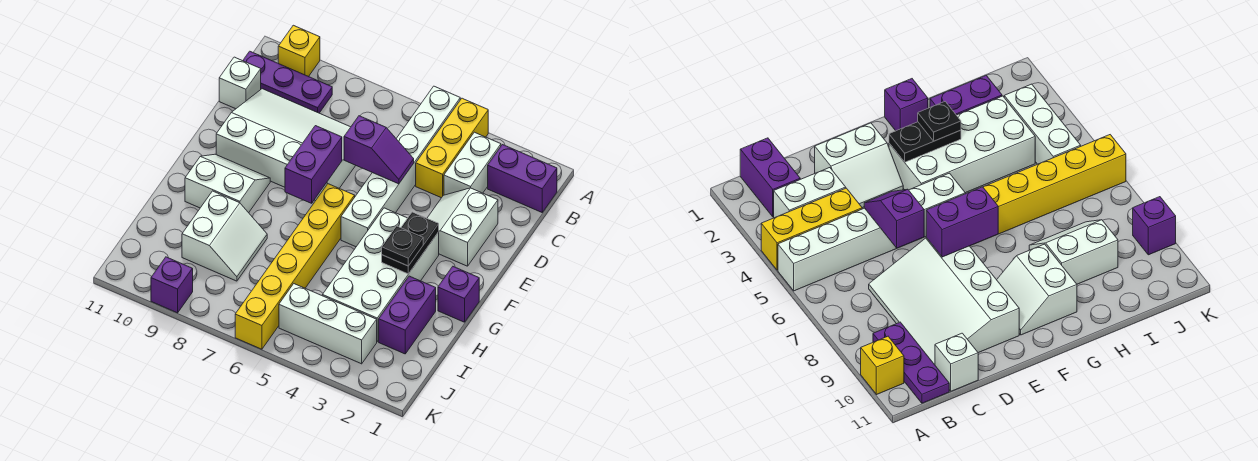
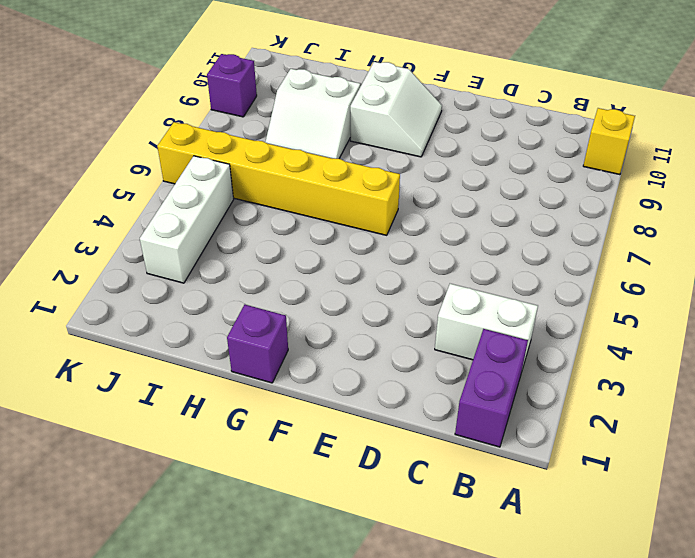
none -> yellow 1x3 brick [416,98,488,198]
none -> white 1x6 brick [341,86,460,247]
none -> purple 1x3 plate [243,51,332,113]

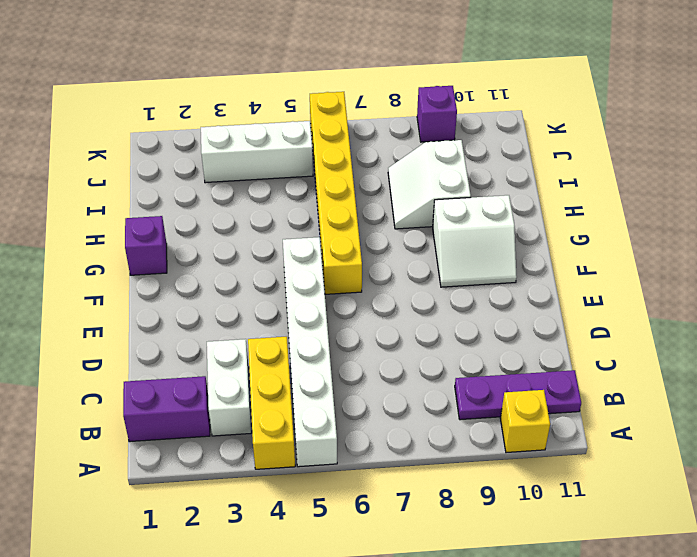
none -> white 3x4 slope [216,89,356,201]
none -> white 1x1 brick [219,57,261,109]
none -> white 2x2 slope [427,188,498,266]

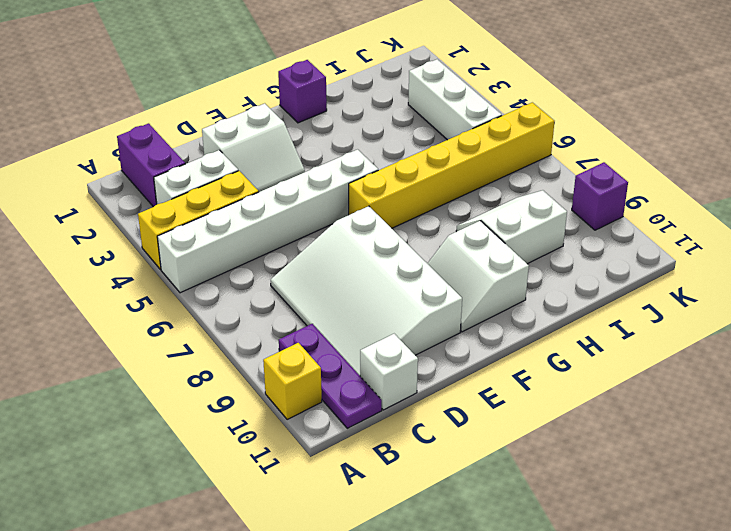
none -> white 2x4 brick [322,208,439,342]
none -> purple 1x2 brick [379,276,436,354]
none -> purple 1x2 slope [344,116,414,184]

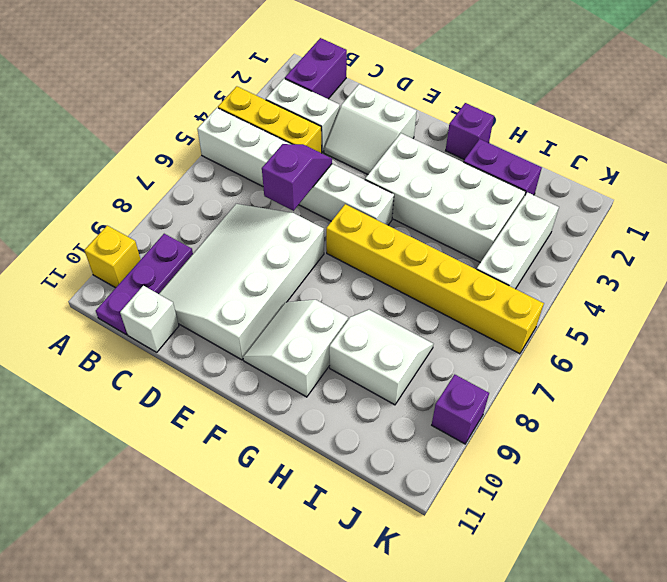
none -> purple 1x2 brick [285,126,342,203]
none -> black 1x2 plate [382,212,439,274]
none -> black 1x1 plate [382,226,423,266]

